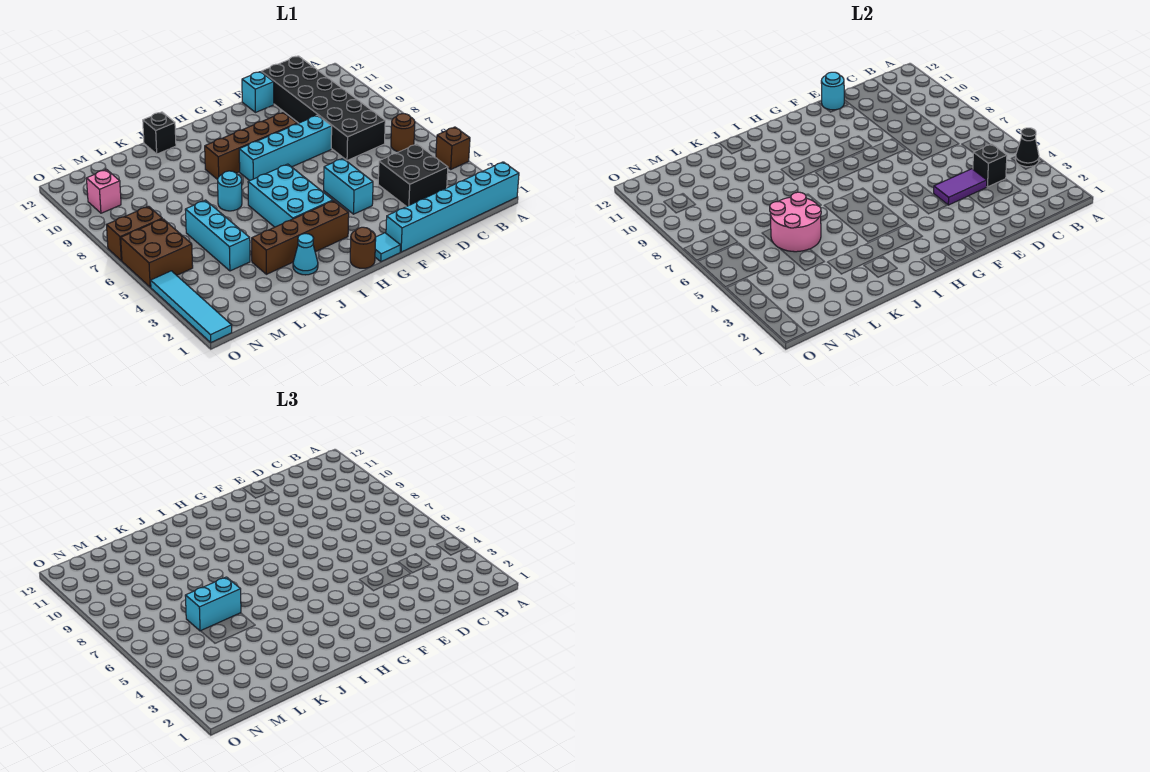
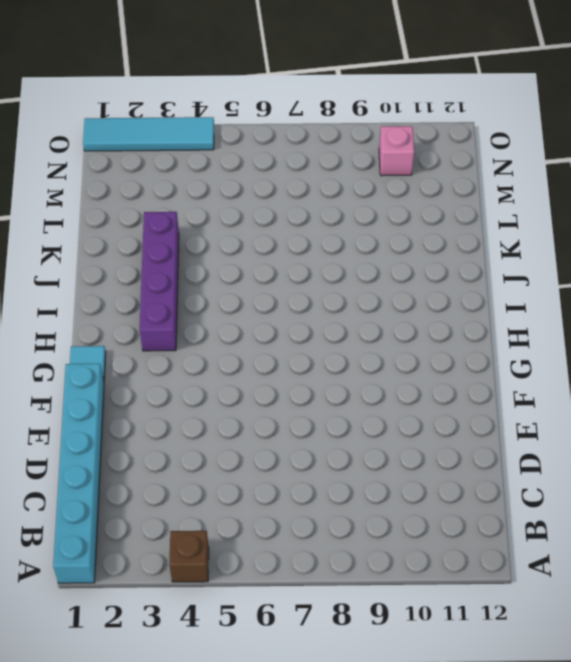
purple 1x4 brick [140,212,179,351] -> brown 1x4 brick [252,201,349,274]
none -> brown 1x1 round brick [391,114,415,152]
none -> black 2x2 brick [378,144,448,207]
none -> black 2x6 brick [261,56,385,160]

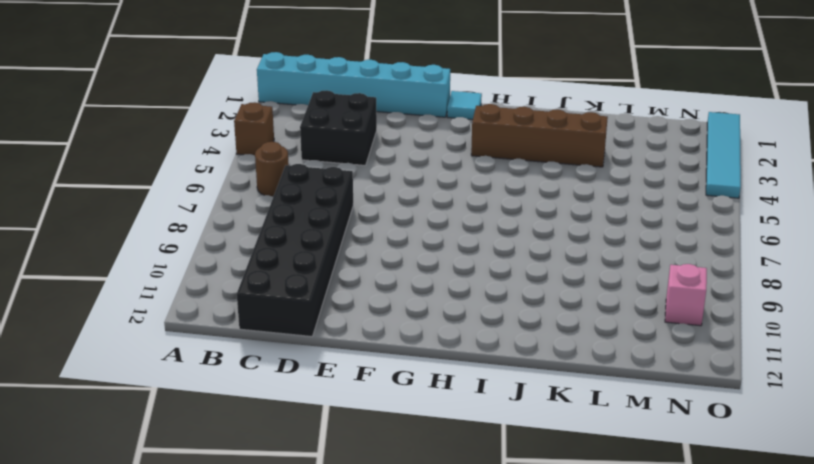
none -> cyan 1x4 brick [239,115,332,181]
none -> cyan 1x1 brick [242,72,274,112]
none -> cyan 1x2 brick [324,158,373,214]

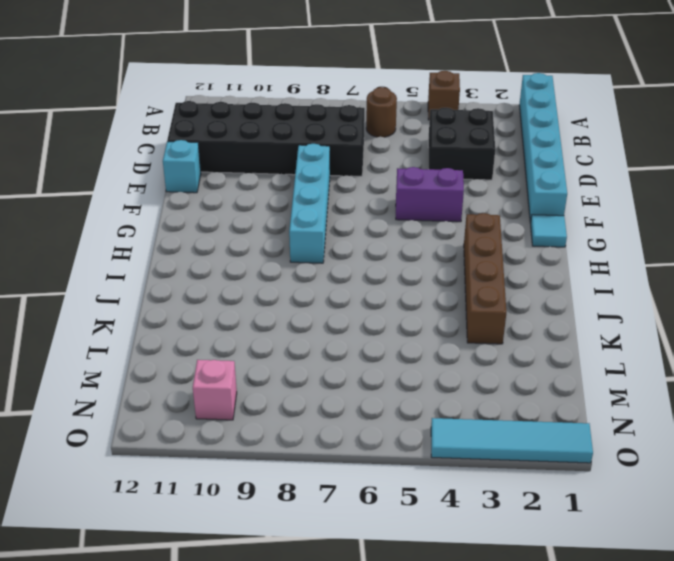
purple 1x2 brick [396,167,464,222] -> cyan 1x2 brick [324,158,373,214]
none -> brown 1x4 brick [205,112,297,180]
none -> brown 1x1 round brick [350,227,376,268]
none -> cyan 2x3 brick [248,164,333,227]

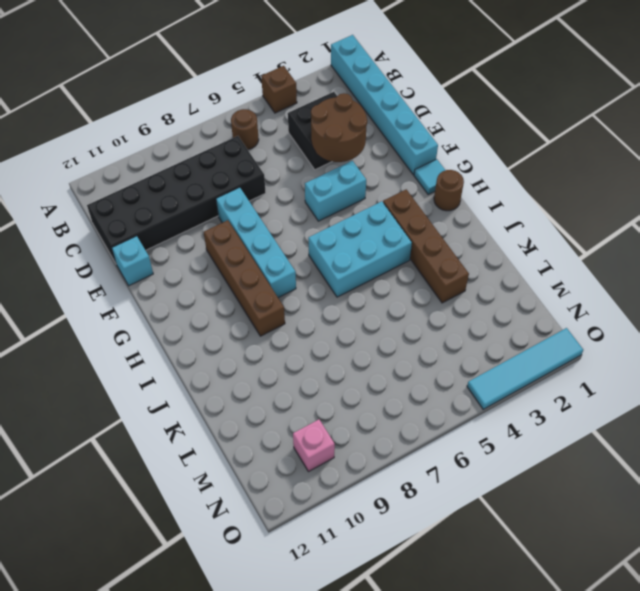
brown 2x2 round brick [311,93,367,162] -> purple 1x2 tile [934,169,987,205]
none -> cyan 1x1 cone [293,234,318,275]
none -> cyan 1x1 round brick [218,171,242,211]
none -> black 1x1 brick [143,112,176,154]

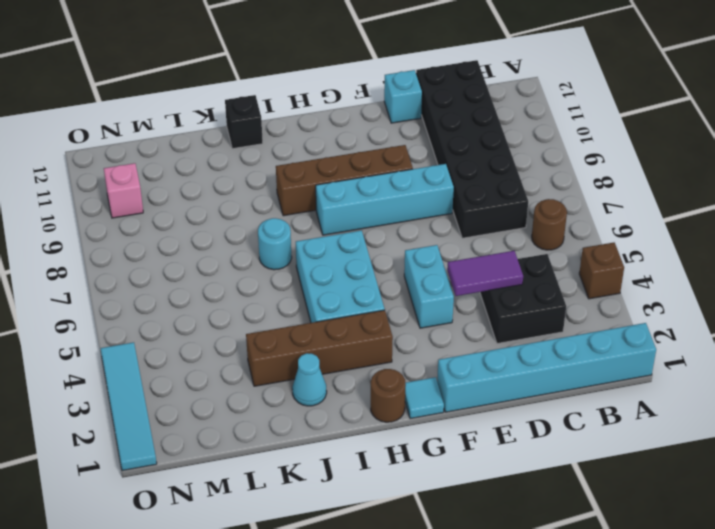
none -> cyan 1x3 brick [185,200,250,271]
none -> brown 2x2 brick [121,219,193,287]
none -> brown 1x2 brick [107,206,162,261]

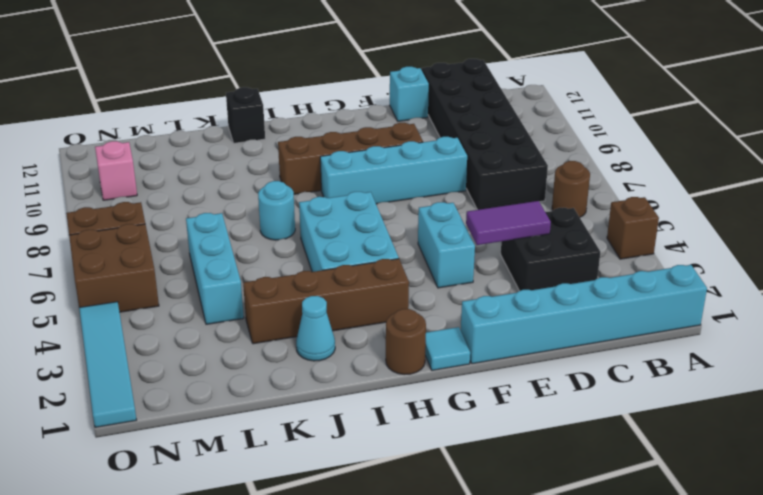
none -> black 1x1 cone [1016,128,1039,167]
none -> black 1x1 brick [973,144,1007,187]
none -> cyan 1x1 round brick [821,72,844,110]

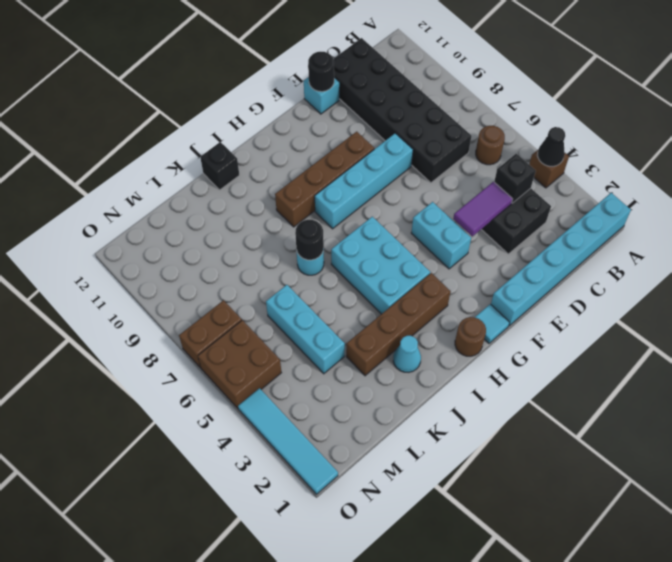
black 1x1 round brick [308,52,334,92] -> cyan 1x1 round brick [821,72,844,110]
black 1x1 round brick [295,220,324,260] -> none
none -> pink 1x1 brick [86,170,121,213]
none -> pink 2x2 round brick [770,192,821,252]
none -> cyan 1x2 brick [185,577,241,631]

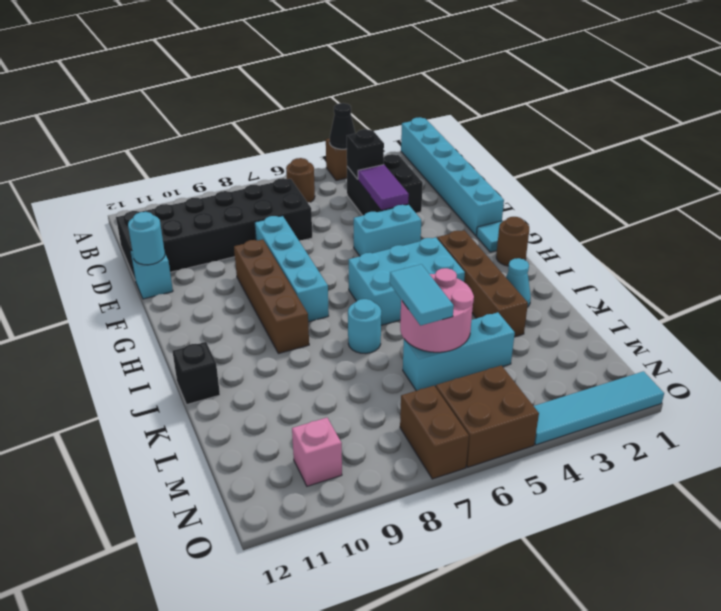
cyan 1x2 tile [390,264,454,326] -> cyan 1x2 brick [185,577,241,631]

